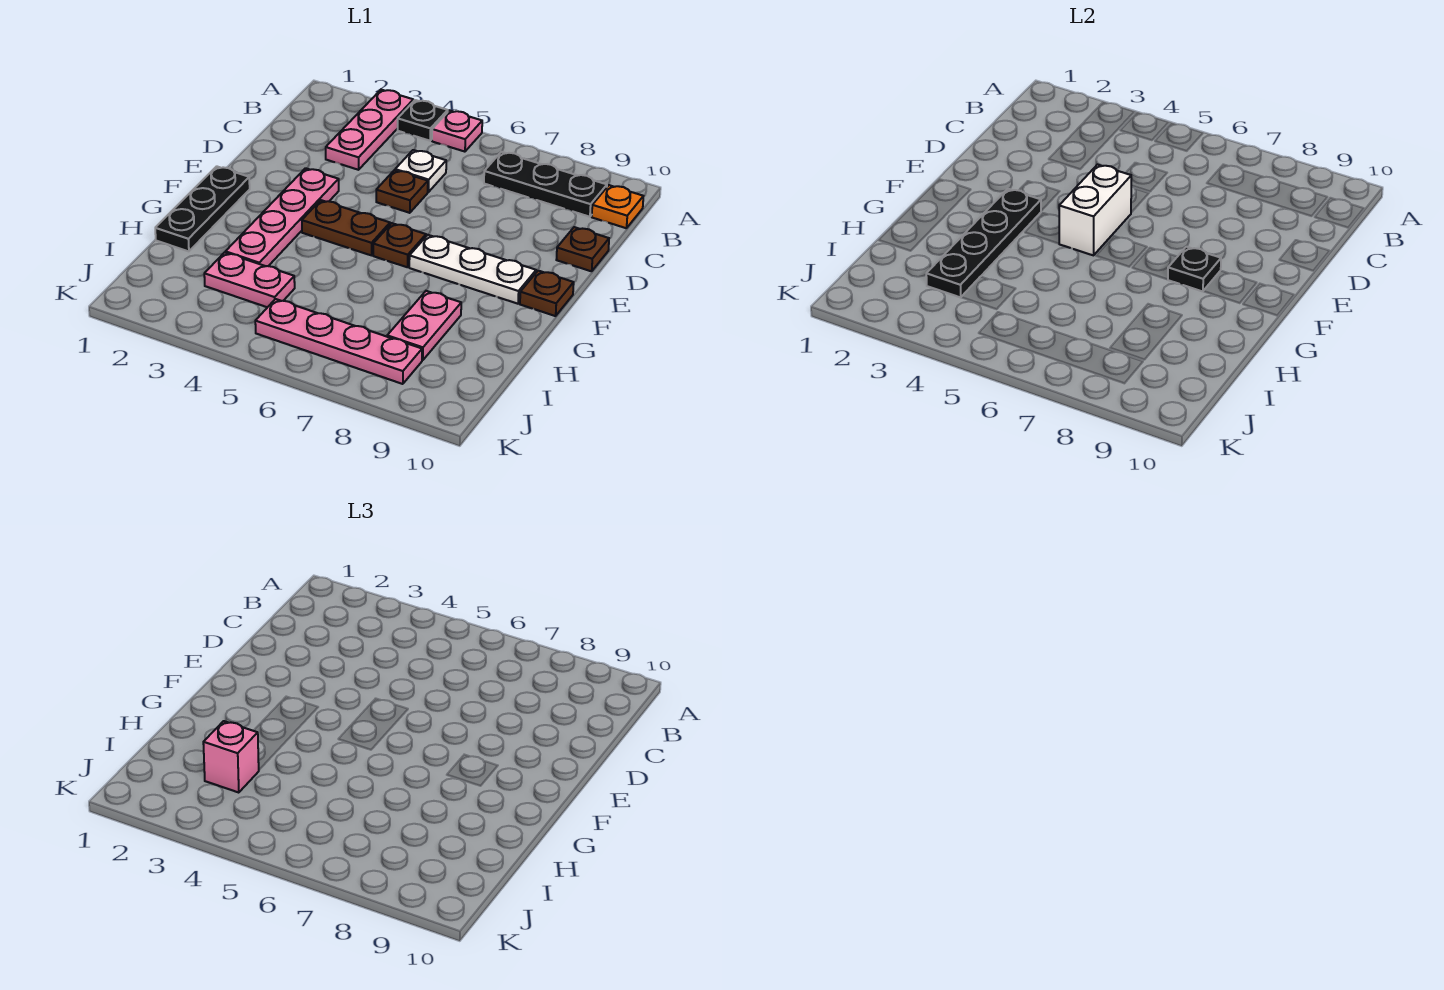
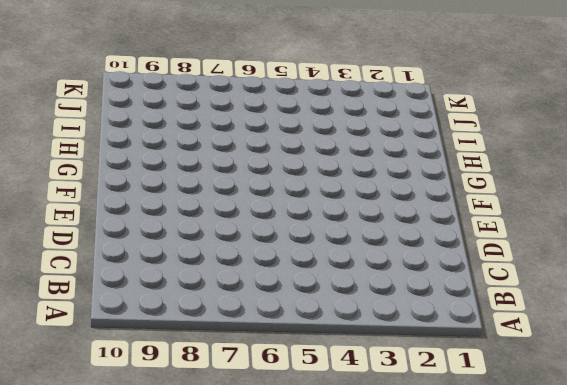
none -> pink 1x3 plate [326,90,413,170]
none -> black 1x1 plate [398,100,448,141]
none -> pink 1x1 plate [432,111,482,152]

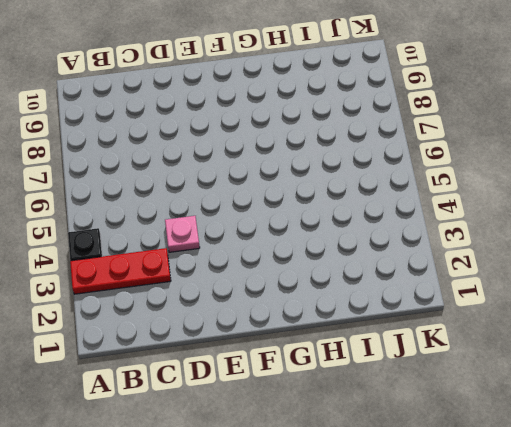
red 1x3 plate [70,248,171,294] -> pink 1x3 plate [326,90,413,170]
pink 1x1 plate [165,216,200,252] -> pink 1x1 plate moved to [432,111,482,152]
none -> black 1x3 plate [484,152,607,217]
none -> orange 1x1 plate [592,185,643,228]
none -> white 1x1 plate [395,150,446,192]

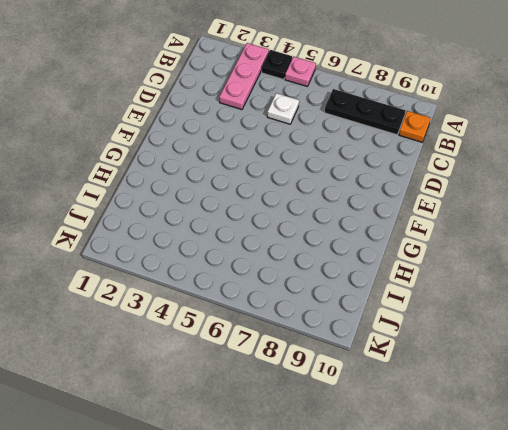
none -> brown 1x1 plate [376,170,428,213]
none -> brown 1x1 plate [556,227,609,271]
none -> pink 1x4 plate [225,168,339,266]

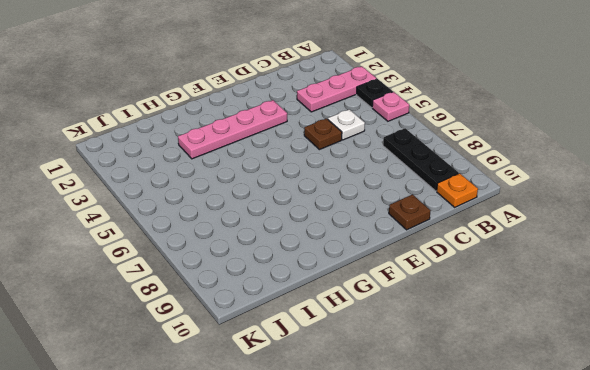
none -> black 1x3 plate [155,166,250,251]
none -> brown 1x2 plate [302,200,390,255]
none -> brown 1x1 plate [373,223,426,267]

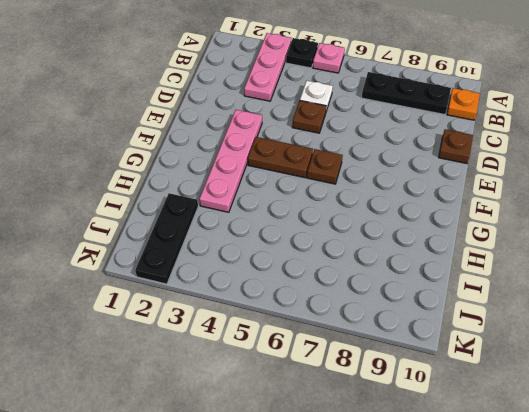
black 1x3 plate [135,193,198,284] -> black 1x3 plate moved to [155,166,250,251]
none -> white 1x3 plate [409,235,536,304]
none -> brown 1x1 plate [520,271,574,316]
none -> pink 1x2 plate [387,291,461,360]

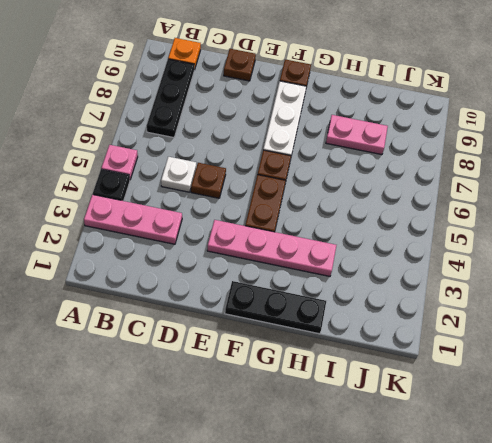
none -> pink 1x2 plate [204,253,295,307]
none -> pink 1x4 plate [255,299,422,384]
none -> white 1x2 brick [1059,165,1131,255]

